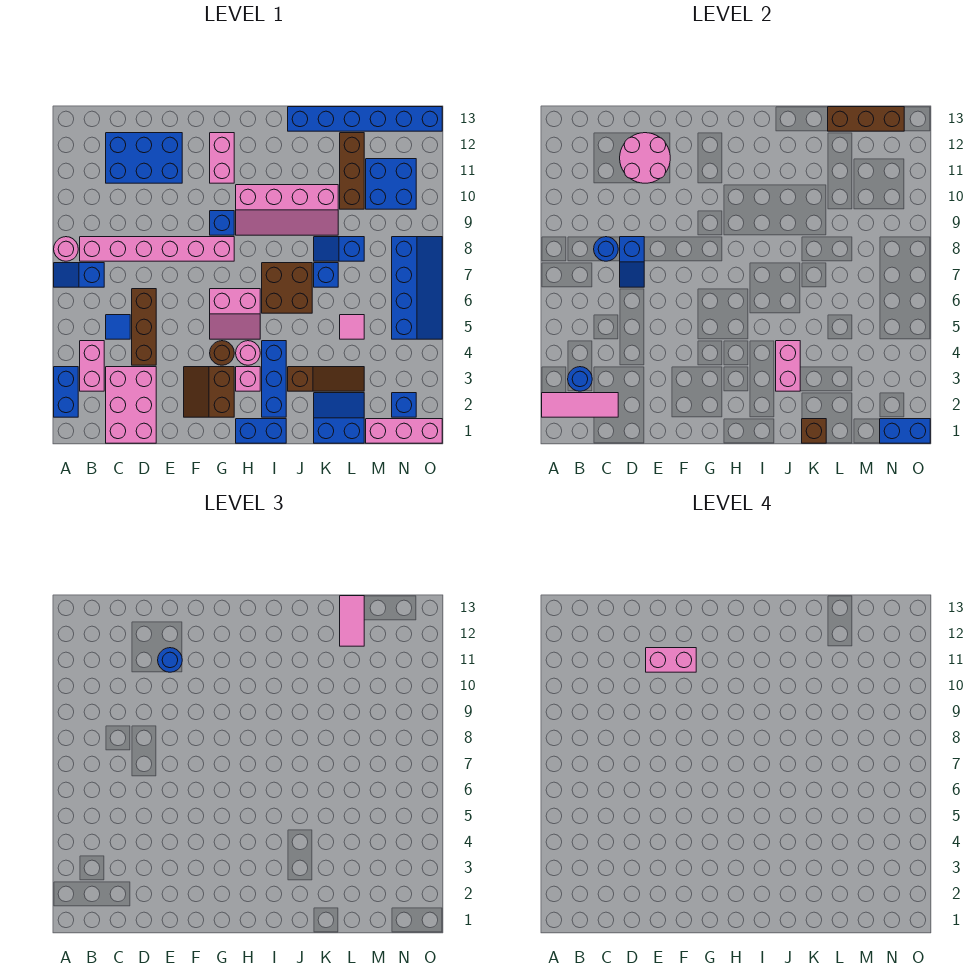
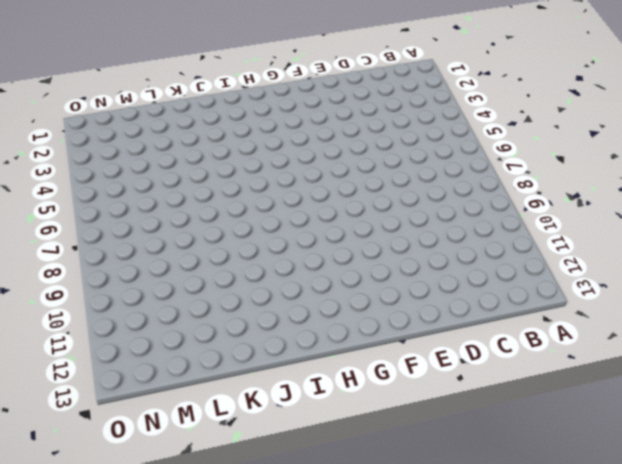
none -> blue 1x2 brick [54,367,78,417]
none -> blue 1x2 slope [54,263,104,287]
none -> pink 1x1 round brick [54,237,78,261]
none -> pink 1x2 brick [80,341,104,391]

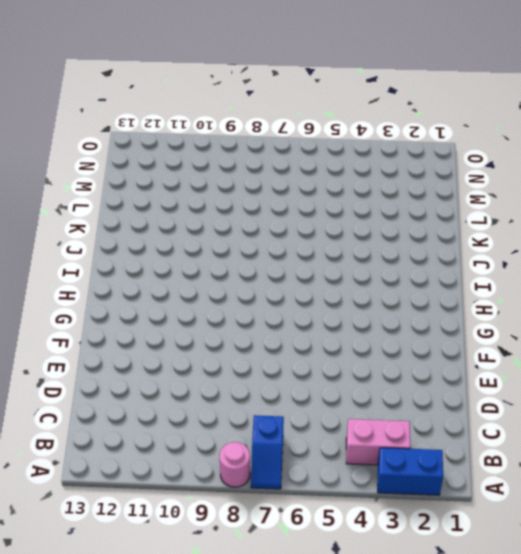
none -> pink 1x6 brick [80,237,234,261]
none -> pink 2x3 brick [106,367,156,443]
none -> blue 1x1 tile [106,315,130,339]
none -> blue 2x3 brick [106,133,182,183]

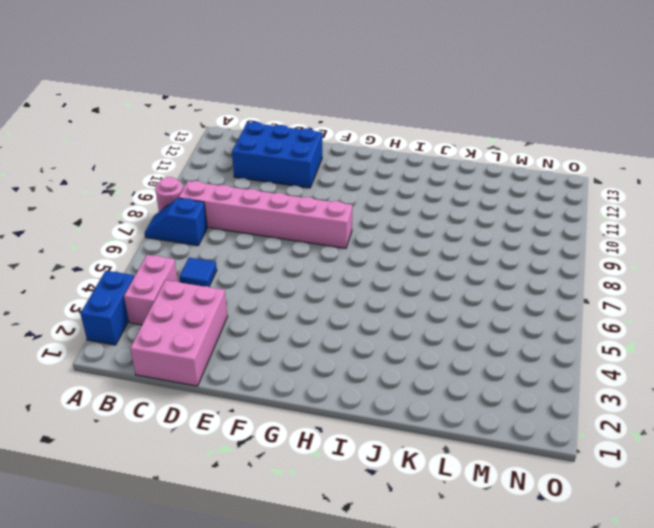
none -> brown 1x3 brick [132,289,156,365]
none -> brown 2x2 slope [184,367,234,417]
none -> brown 1x1 round brick [210,341,234,365]
none -> pink 2x2 slope [210,289,260,339]

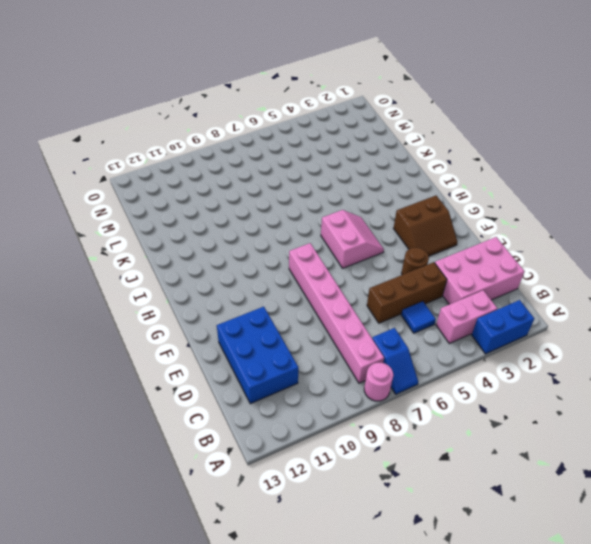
brown 1x1 round brick [402,248,429,275] -> brown 1x1 round brick moved to [210,341,234,365]
none -> blue 1x1 brick [210,211,234,235]
none -> pink 1x2 brick [210,133,234,183]
none -> blue 1x2 brick [236,419,286,443]
none -> pink 1x1 brick [236,367,260,391]

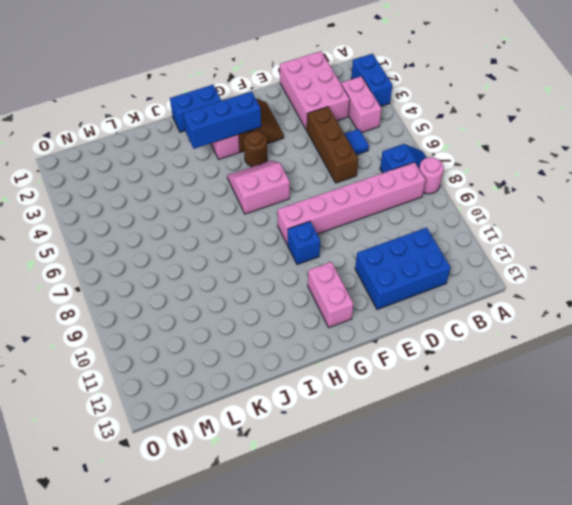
blue 1x3 brick [183,91,261,149] -> blue 1x3 brick turned to [262,341,286,417]
none -> pink 1x1 round brick [236,341,260,365]
none -> pink 2x4 slope [236,185,338,235]
none -> brown 2x2 brick [262,263,312,313]
none -> brown 1x3 slope [288,367,364,391]

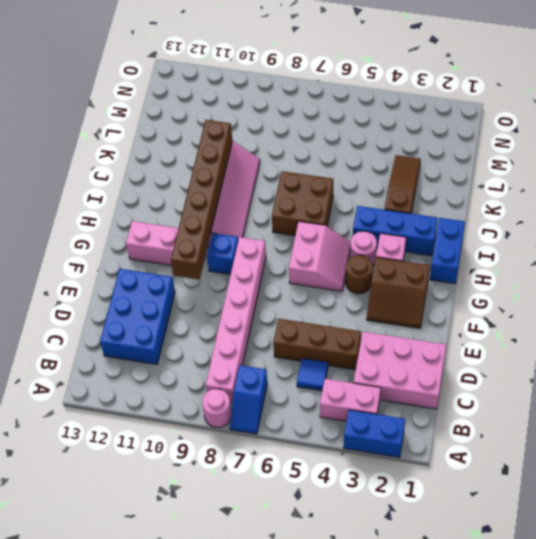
brown 1x6 brick [171,120,232,279] -> none
none -> blue 1x6 brick [288,107,442,131]
none -> blue 2x2 slope [314,393,364,443]
none -> blue 1x1 brick [314,263,338,287]
none -> blue 1x2 slope [314,237,364,261]

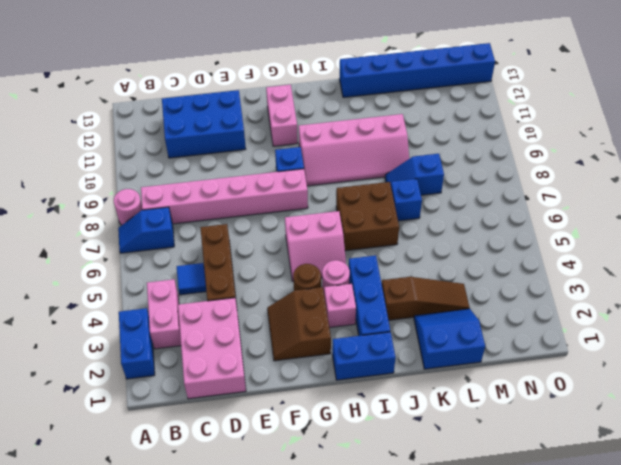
none -> pink 1x1 tile [340,315,364,339]
none -> brown 1x3 brick [340,133,364,209]
none -> pink 1x3 brick [366,419,442,443]
none -> blue 2x2 brick [366,159,416,209]

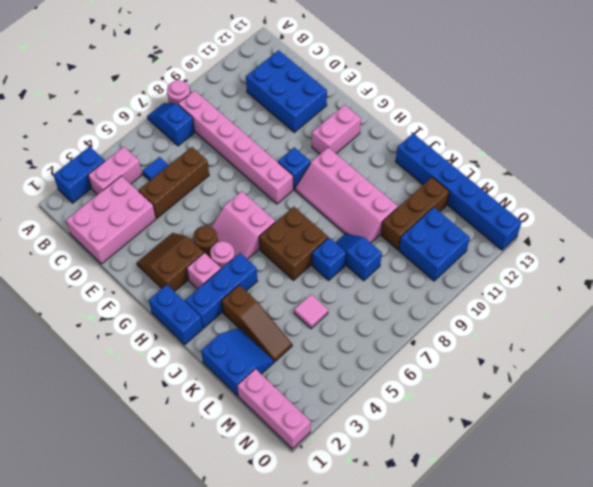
none -> blue 1x1 brick [392,393,416,417]
none -> blue 2x4 slope [392,237,442,339]
none -> pink 1x3 tile [542,393,618,417]
none -> blue 1x1 round brick [568,367,592,391]

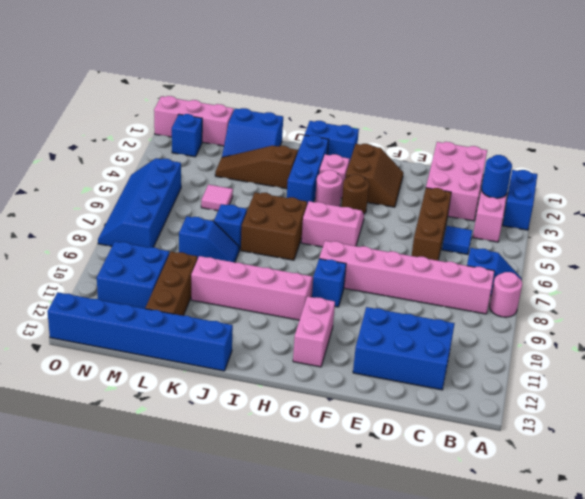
none -> pink 1x3 tile [542,393,618,417]
none -> blue 1x1 round brick [594,237,618,261]
none -> blue 1x2 slope [620,237,644,287]
none -> pink 2x2 round brick [620,133,670,183]

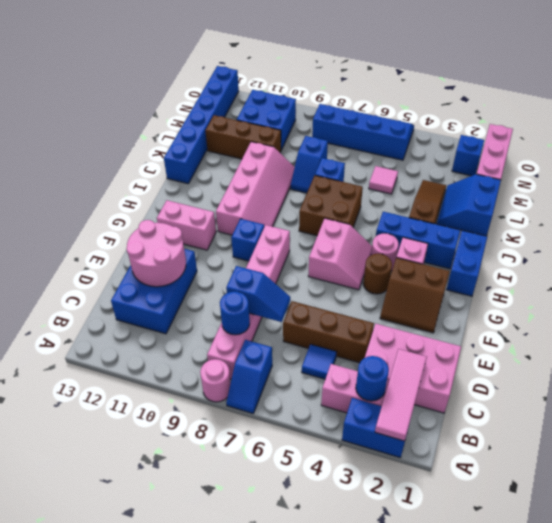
none -> pink 1x2 brick [776,341,800,391]
none -> brown 1x1 brick [802,419,826,443]
none -> brown 1x3 brick [828,107,904,131]
none -> blue 1x2 brick [880,419,930,443]

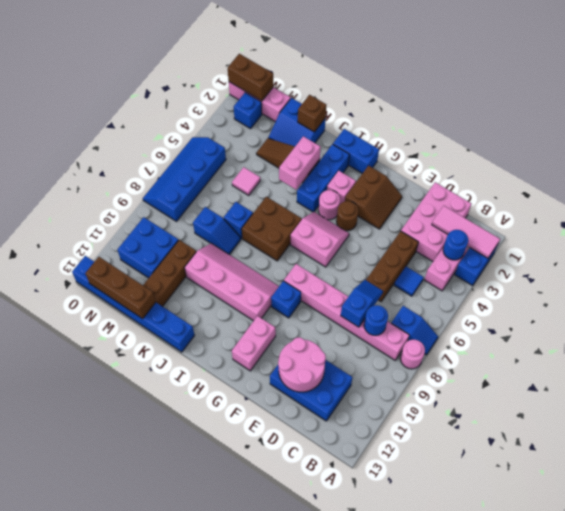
brown 1x2 brick [228,54,273,101] -> blue 1x2 brick [880,419,930,443]
none -> blue 1x1 round brick [158,648,182,672]
none -> pink 1x2 tile [340,596,364,646]
none -> pink 1x2 brick [646,648,696,672]

